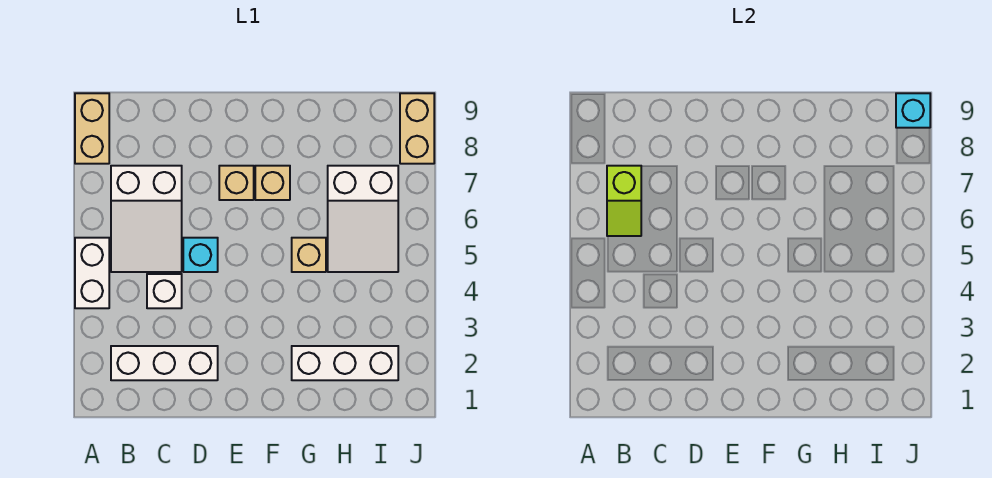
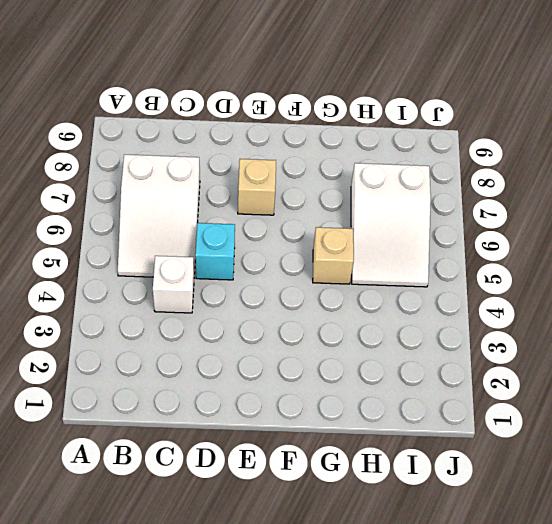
none -> white 1x2 brick [75,238,109,308]
none -> tan 1x2 brick [75,93,109,164]
none -> white 1x3 brick [111,346,218,380]

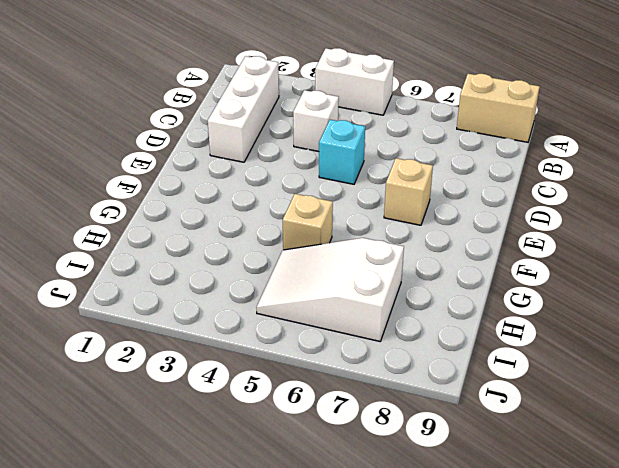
none -> white 2x3 slope [111,166,182,272]
none -> tan 1x1 brick [255,166,290,200]
none -> white 1x3 brick [292,346,398,380]

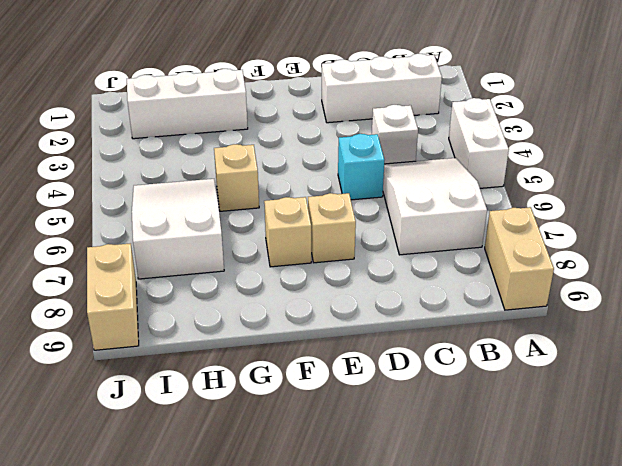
none -> lime 1x2 slope [607,166,641,236]
none -> cyan 1x1 brick [896,93,930,128]

